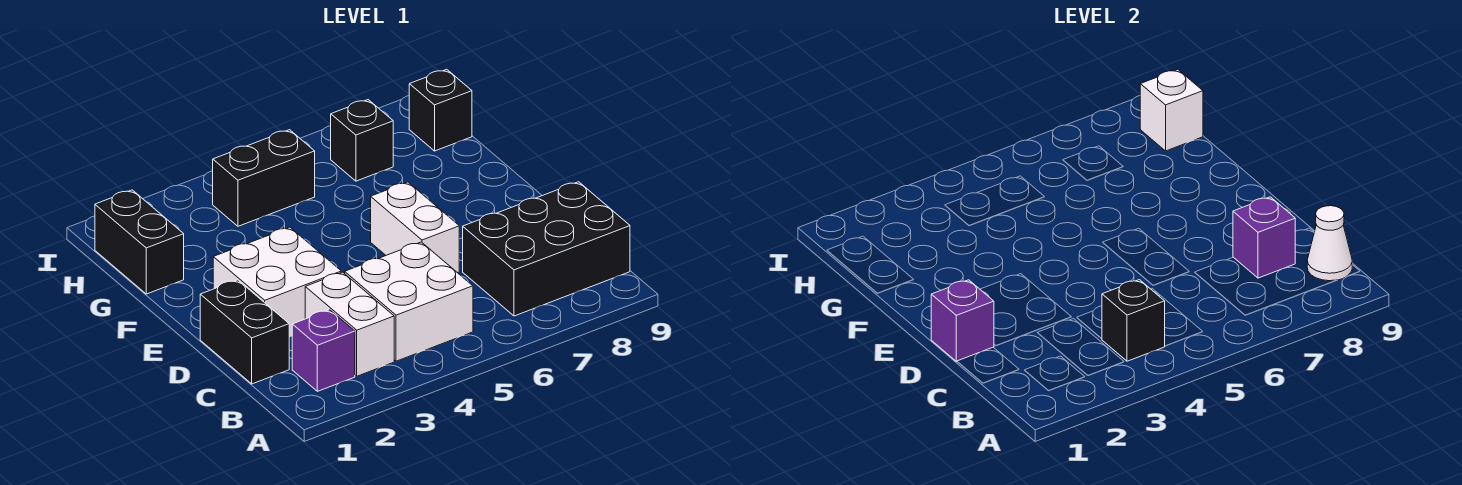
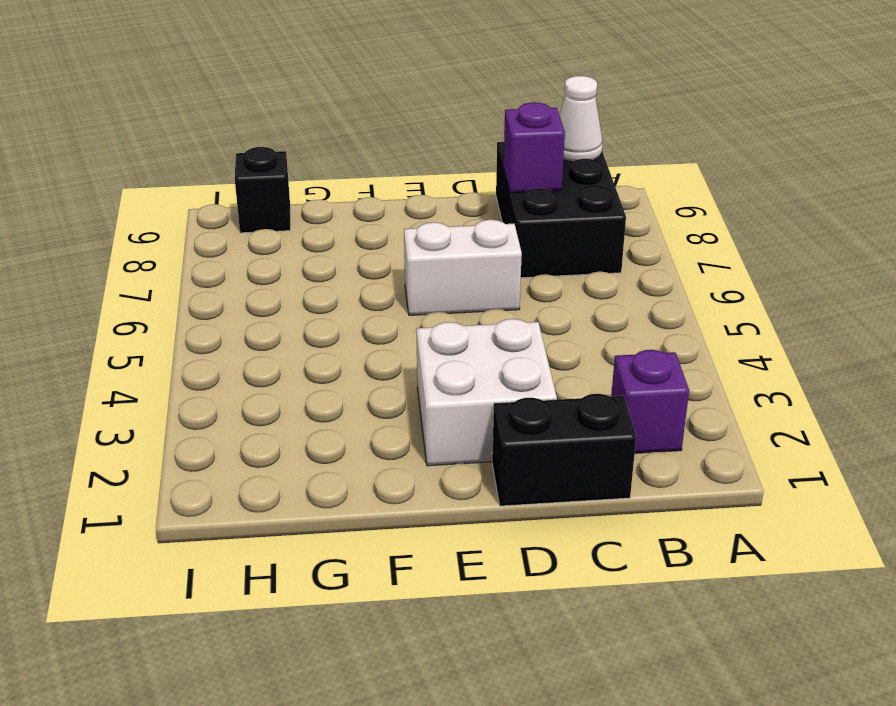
none -> white 1x2 brick [305,272,394,376]
none -> white 2x2 brick [345,242,473,361]
none -> black 1x2 brick [95,190,184,294]

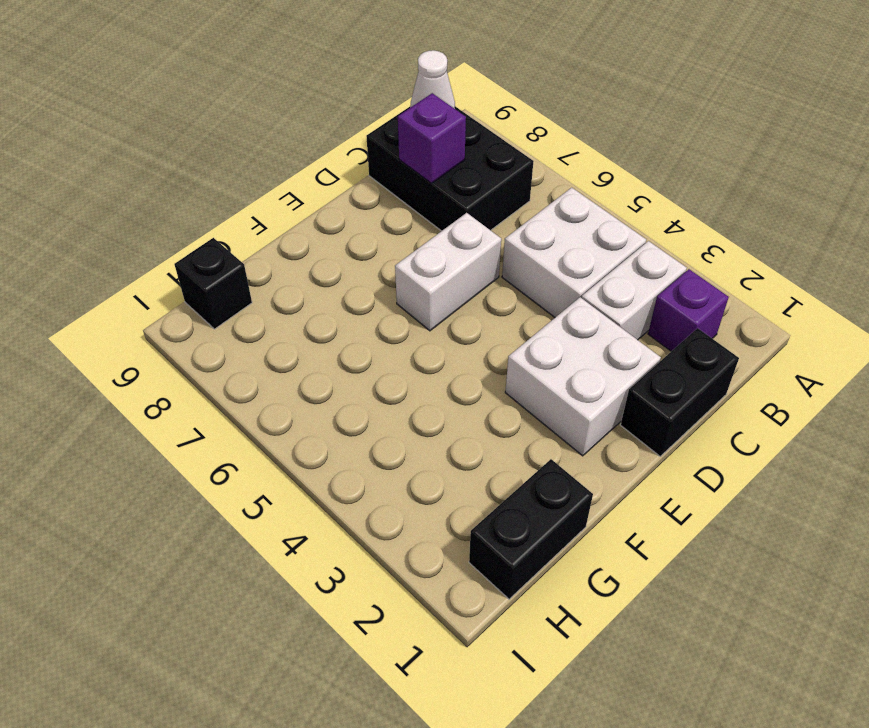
none -> black 1x2 brick [213,130,315,226]
none -> black 1x1 brick [331,100,393,181]
none -> black 1x1 brick [1102,280,1165,361]

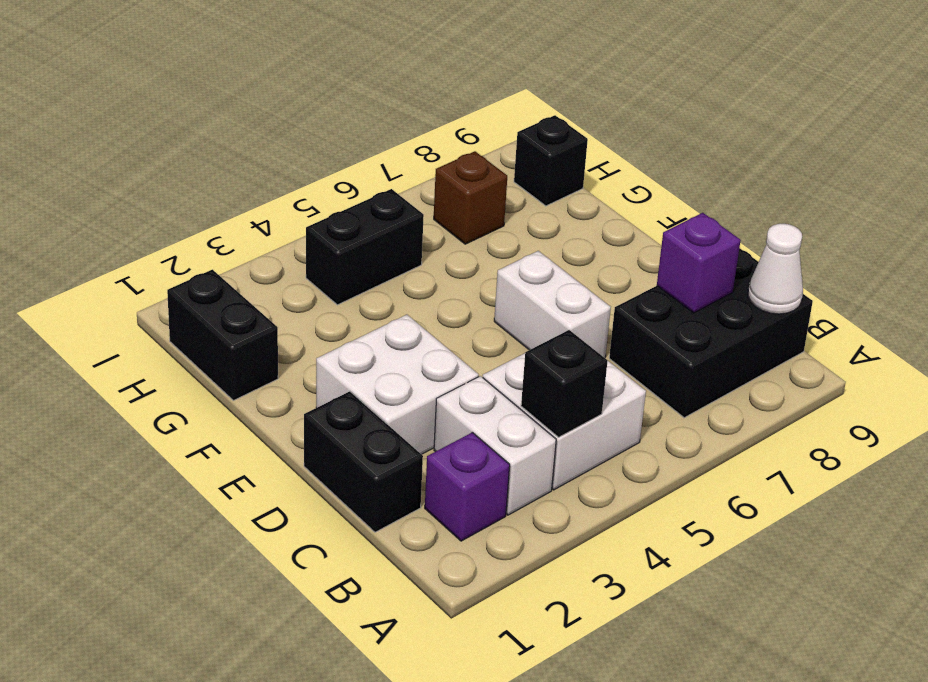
brown 1x1 brick [434,151,507,244] -> black 1x1 brick [331,100,393,181]
none -> purple 1x1 brick [931,280,994,362]
none -> white 1x1 brick [1140,69,1203,151]

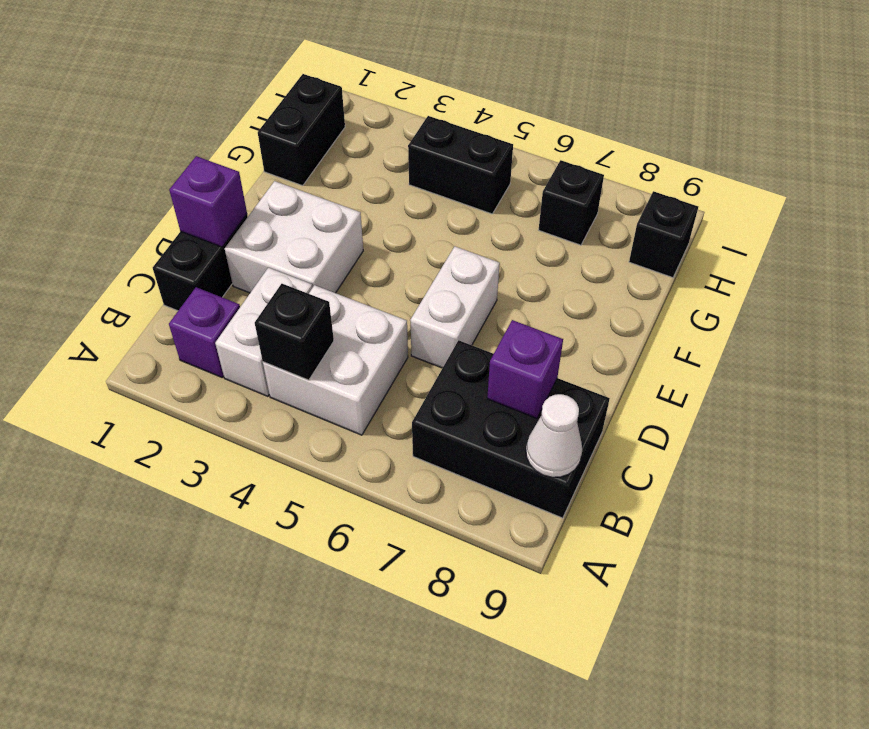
none -> white 1x1 brick [1140,69,1203,151]

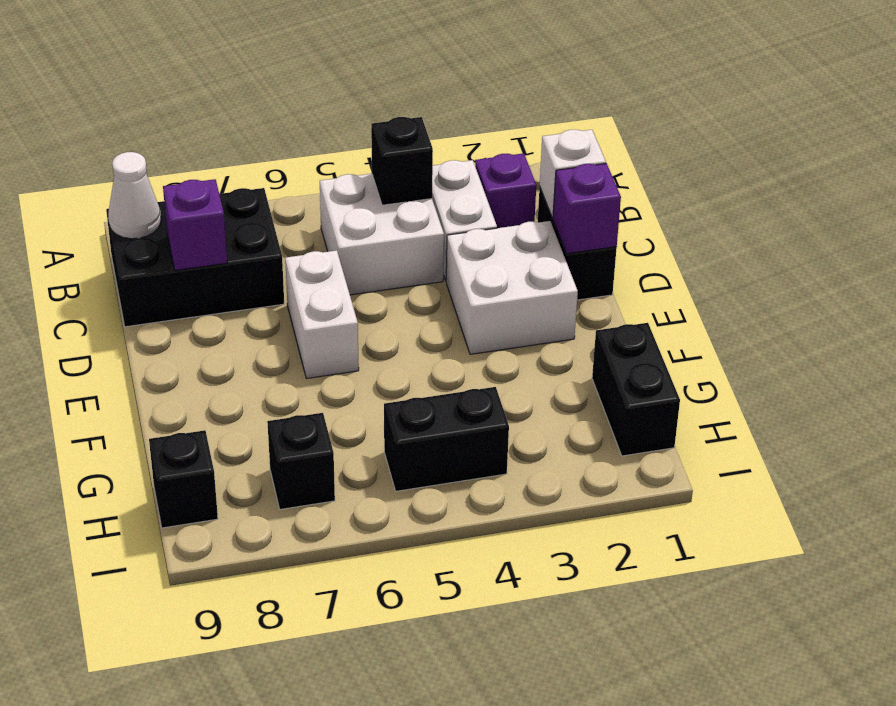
white 1x1 brick [540,130,606,218] -> white 1x1 brick moved to [1140,69,1203,151]

